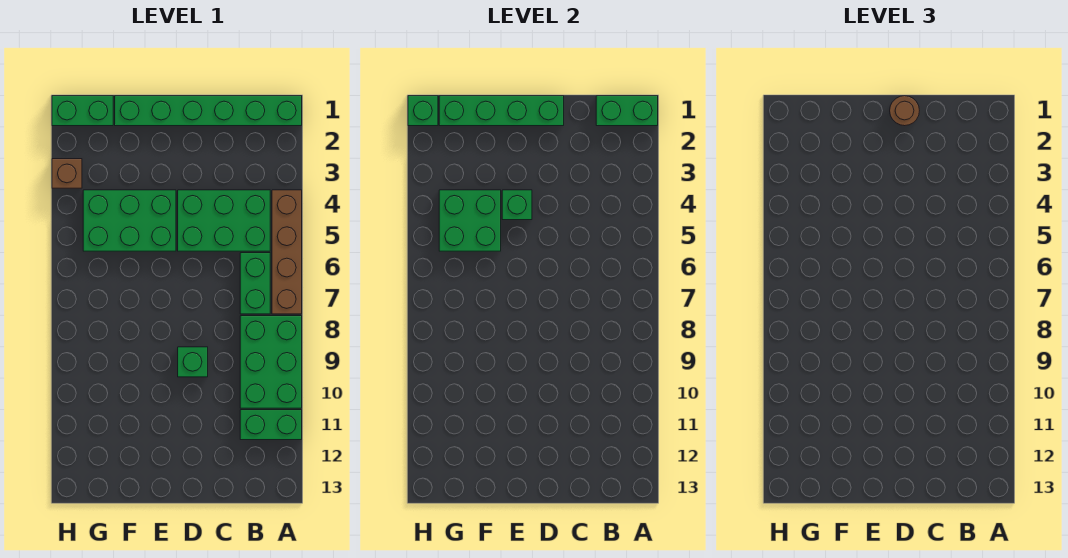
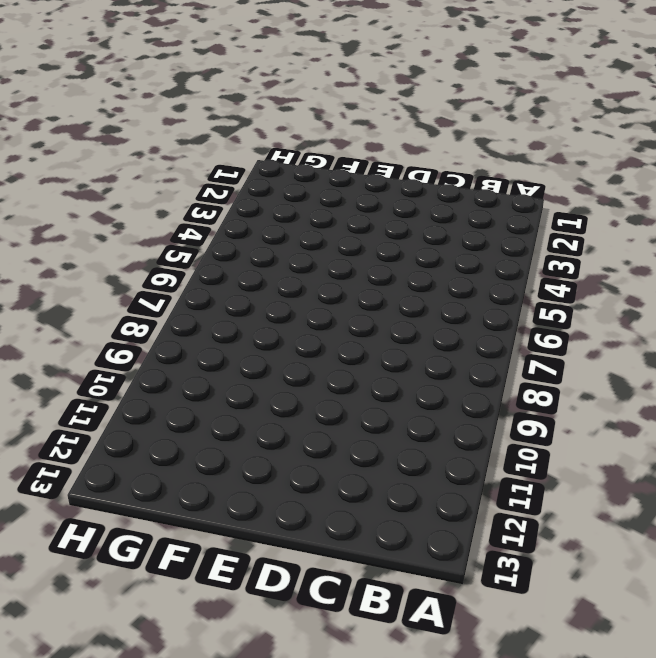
none -> green 1x6 brick [115,96,302,126]
none -> brown 1x4 brick [272,190,302,314]
none -> green 2x3 brick [240,316,302,408]

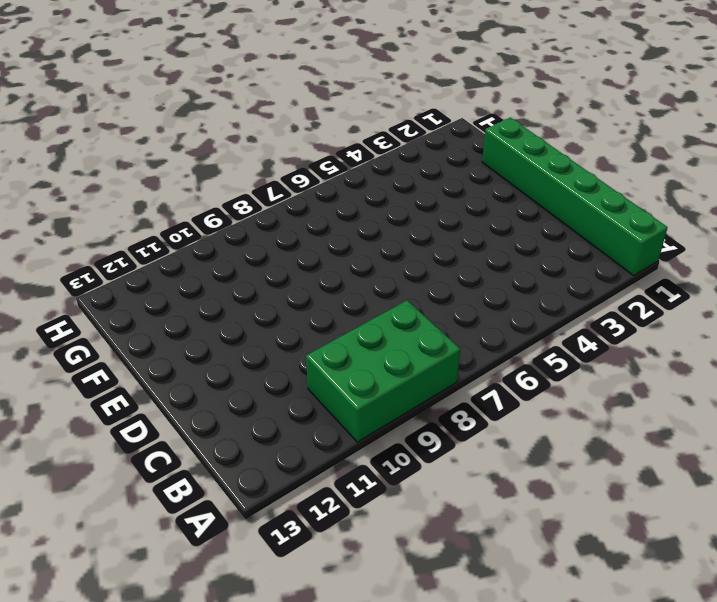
none -> brown 1x4 brick [272,190,302,314]
none -> green 1x2 brick [240,410,302,440]
none -> green 2x3 brick [178,190,270,251]

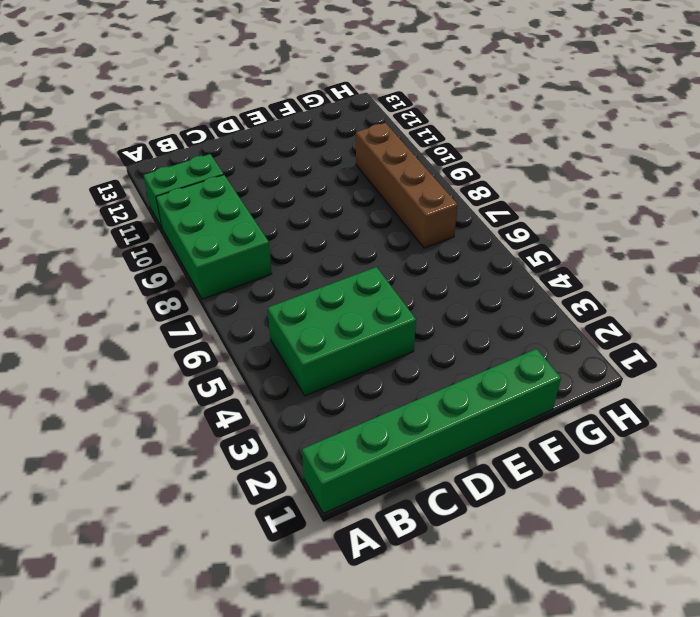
brown 1x4 brick [356,123,458,248] -> brown 1x4 brick moved to [272,190,302,314]
none -> green 1x2 brick [240,253,270,314]
none -> green 1x1 brick [178,347,208,377]
none -> green 2x3 brick [83,190,176,251]

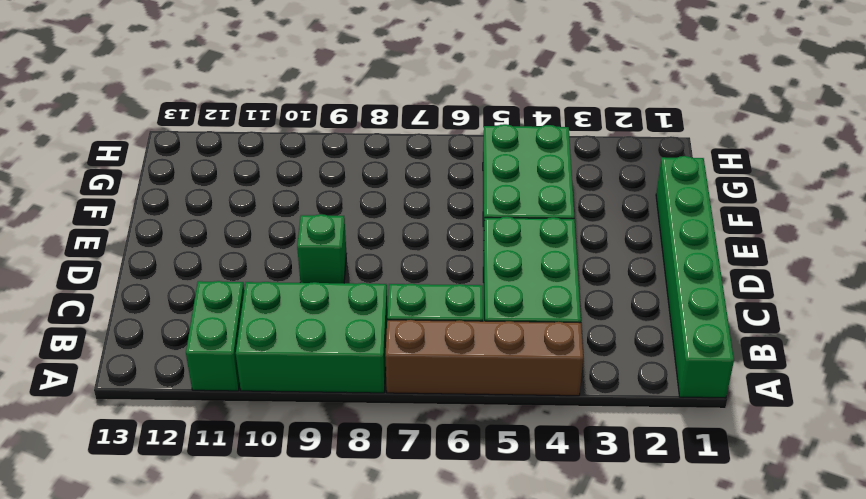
none -> green 1x2 brick [52,96,113,126]
none -> brown 1x1 brick [52,159,82,188]
none -> green 1x2 brick [596,96,658,126]

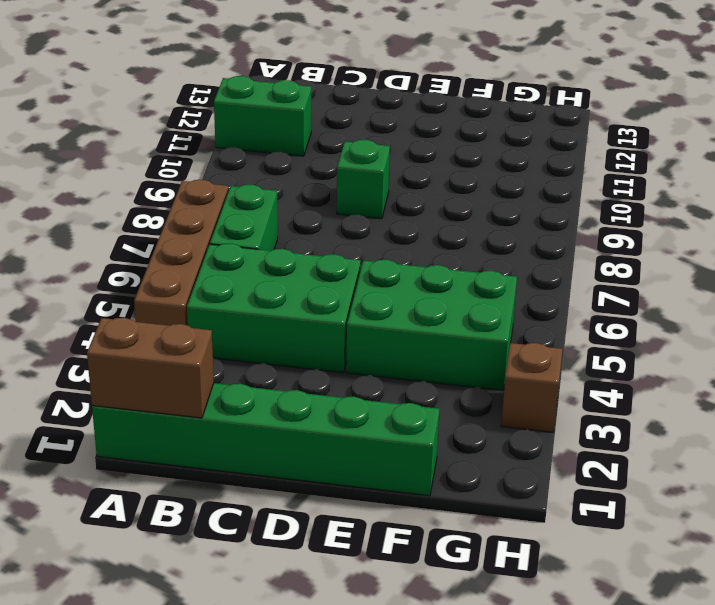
brown 1x2 brick [87,318,214,418] -> green 1x2 brick [596,96,658,126]
none -> green 2x3 brick [240,316,302,408]
none -> green 1x2 brick [52,96,113,126]
none -> green 1x4 brick [439,96,564,126]

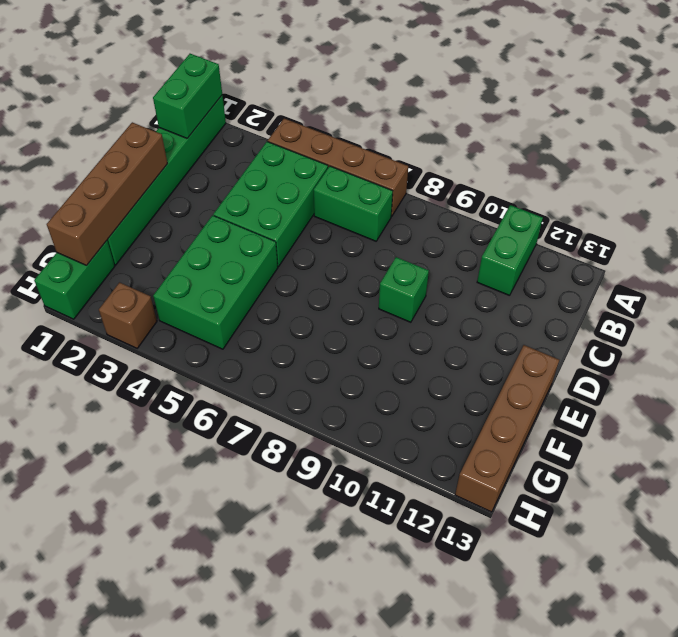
brown 1x4 brick [47,122,168,265] -> green 1x4 brick [439,96,564,126]
brown 1x4 brick [455,345,559,512] -> none
none -> green 2x3 brick [240,316,302,408]
none -> green 1x1 brick [502,190,532,220]
none -> green 2x2 brick [439,190,501,251]

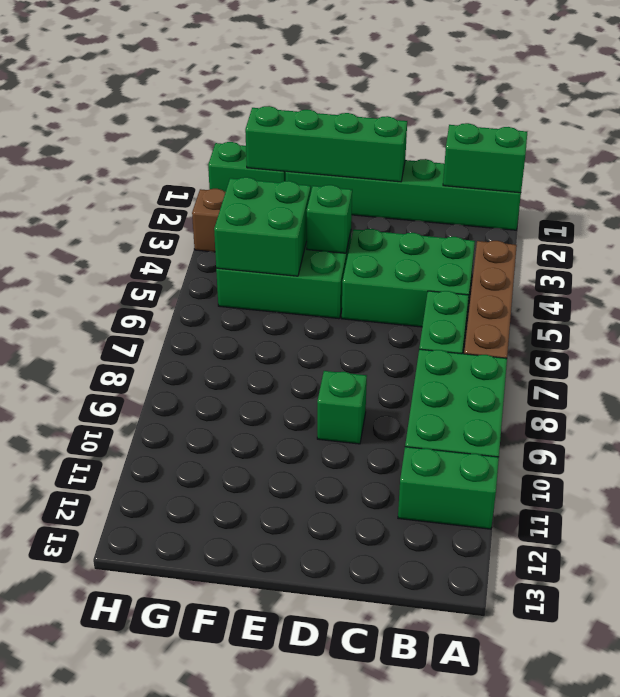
none -> green 1x1 brick [408,96,438,126]
none -> brown 1x1 round brick [890,96,919,126]

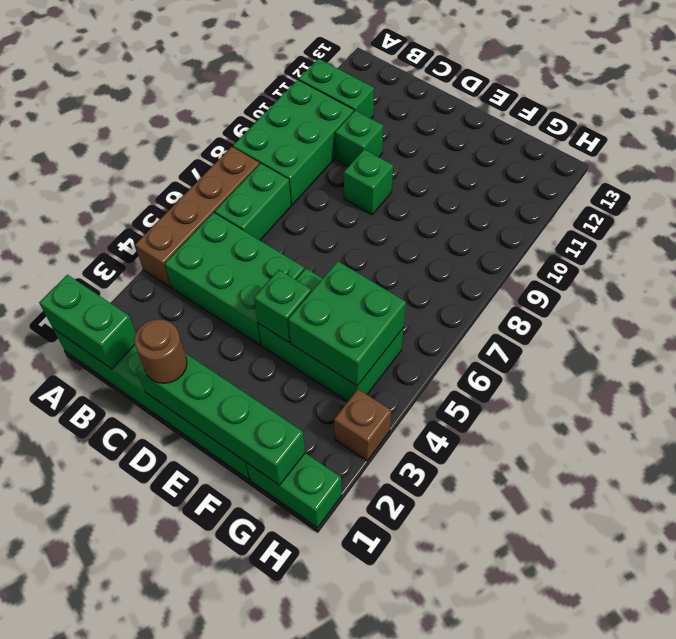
green 1x1 brick [335,110,383,167] -> green 1x1 brick moved to [408,96,438,126]

